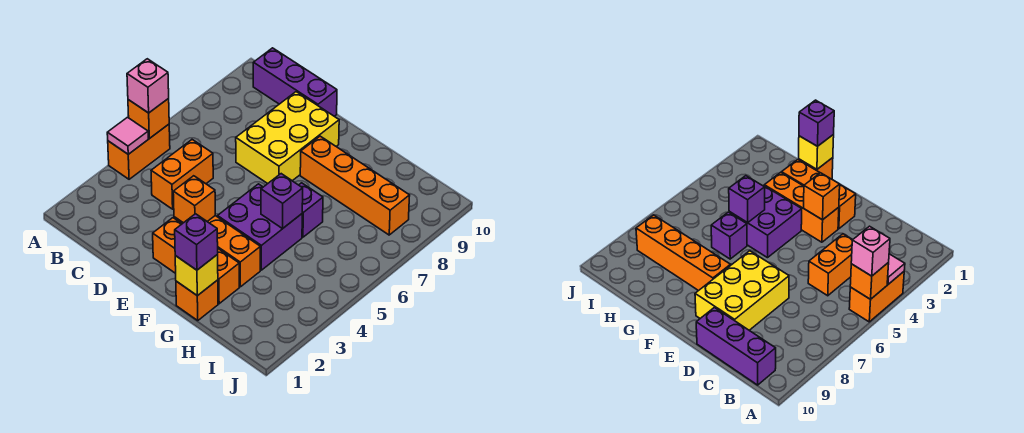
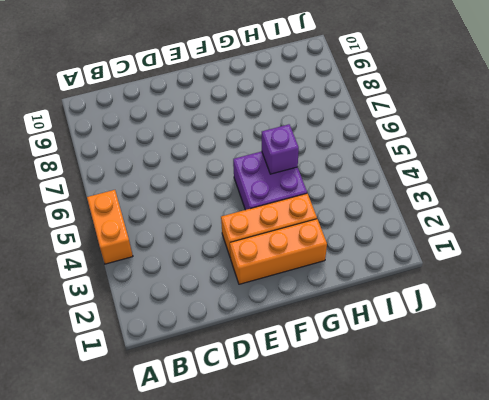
none -> purple 1x3 brick [253,48,337,116]
none -> orange 1x2 brick [151,140,213,209]
none -> yellow 2x3 brick [236,92,339,184]

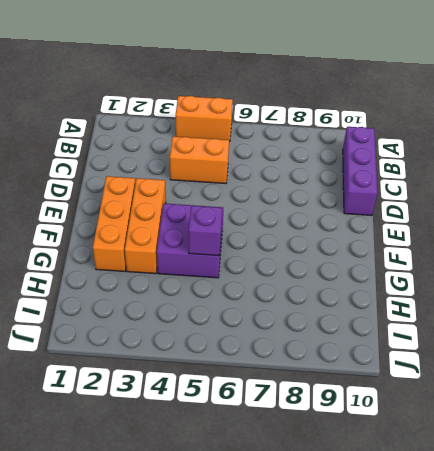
none -> yellow 2x3 brick [236,92,339,184]
none -> orange 1x4 brick [300,136,410,235]
none -> orange 1x1 brick [176,280,218,320]

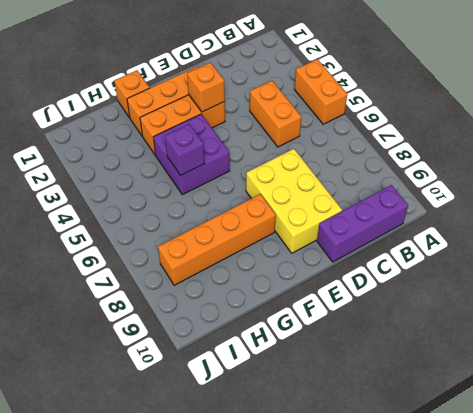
none -> purple 1x1 brick [299,183,323,237]
none -> pink 1x1 tile [107,117,148,154]
none -> orange 1x1 brick [128,99,169,139]

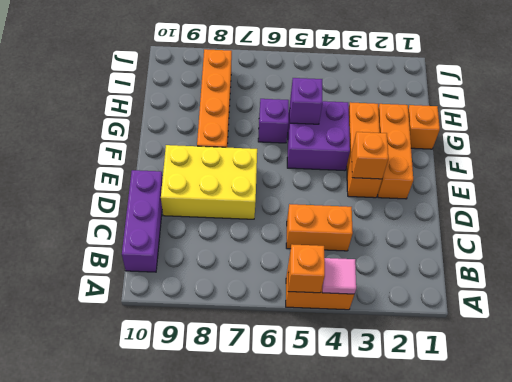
none -> yellow 1x1 brick [175,255,218,296]
none -> pink 1x1 brick [127,59,169,113]
none -> purple 1x1 brick [175,214,218,270]

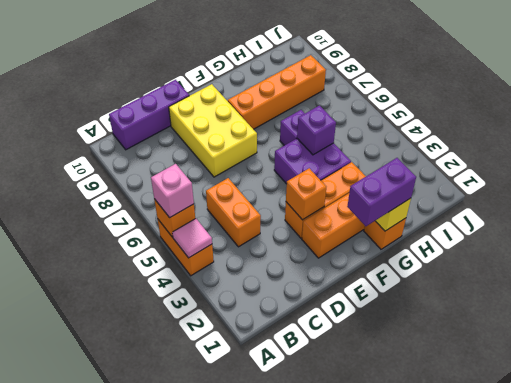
purple 1x2 brick [347,158,416,226] -> purple 1x1 brick [175,214,218,270]

